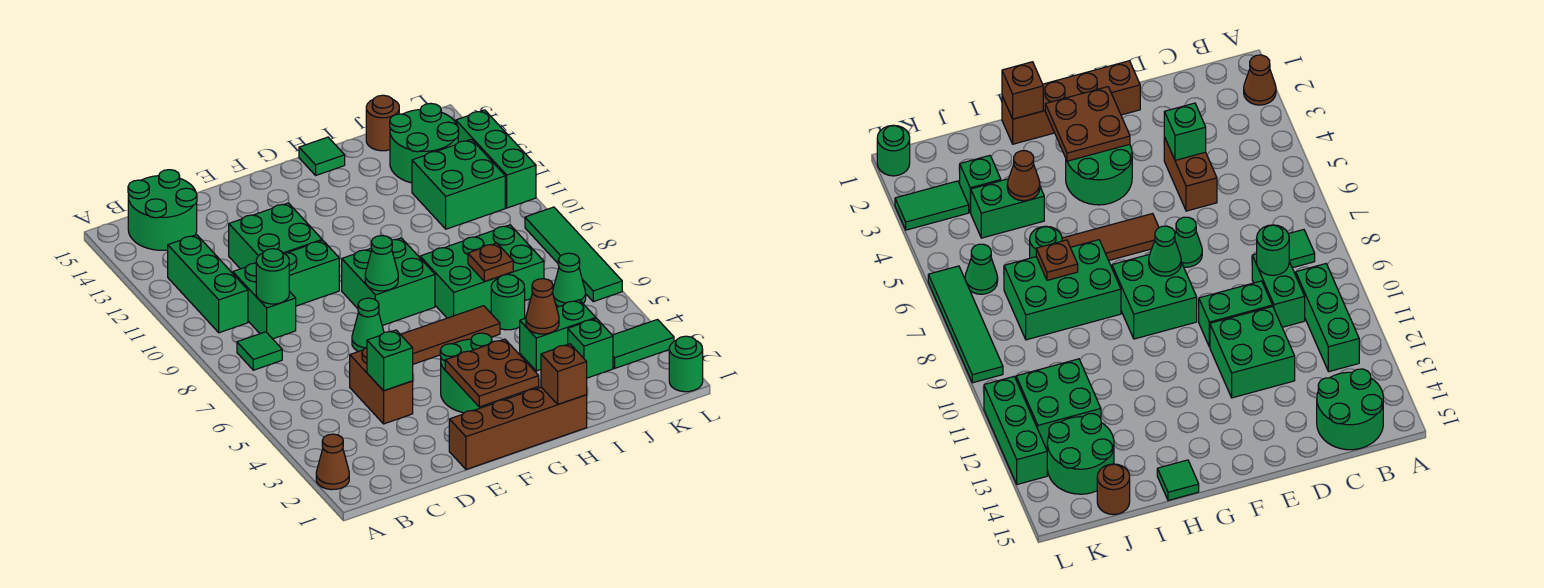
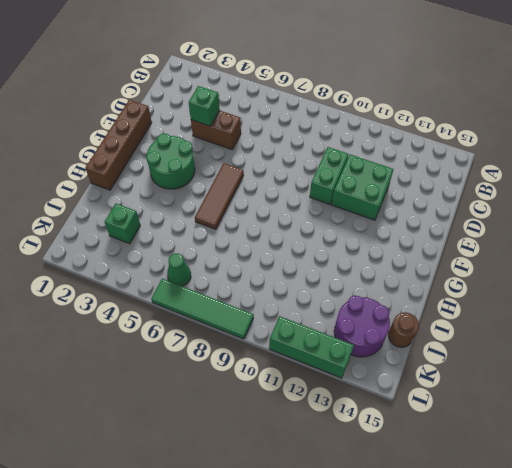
purple 2x2 round brick [334,296,390,357] -> green 2x2 round brick [390,103,459,183]
none -> brown 1x1 cone [316,434,349,490]
none -> green 1x1 tile [237,332,282,370]
none -> green 1x3 brick [168,235,248,333]
none -> green 2x2 round brick [128,170,197,250]

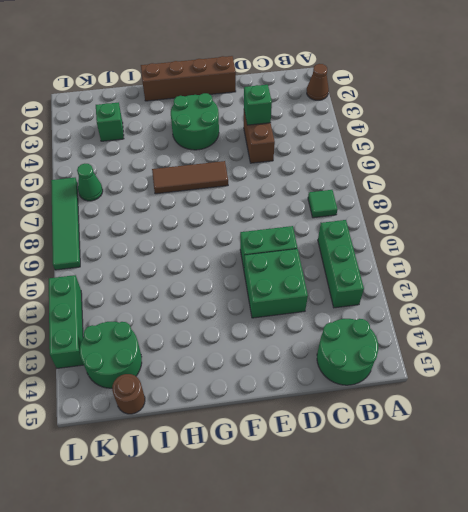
none -> green 1x2 brick [233,263,296,339]
none -> green 1x1 cone [352,298,384,351]
none -> green 2x2 brick [342,238,435,326]
none -> green 2x3 brick [420,225,544,318]

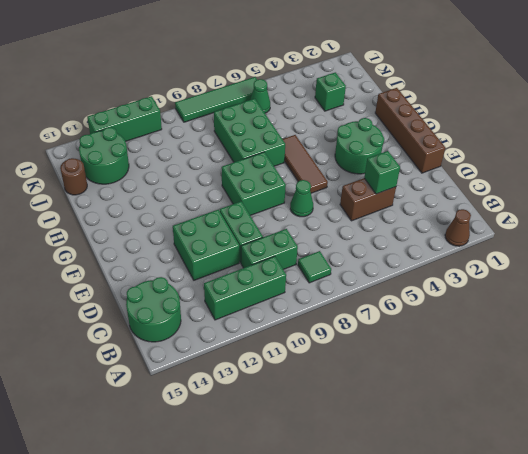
none -> green 1x1 tile [299,137,345,175]
none -> green 1x2 brick [520,300,596,371]
none -> green 1x1 round brick [491,274,525,330]
none -> green 2x2 brick [412,139,505,229]

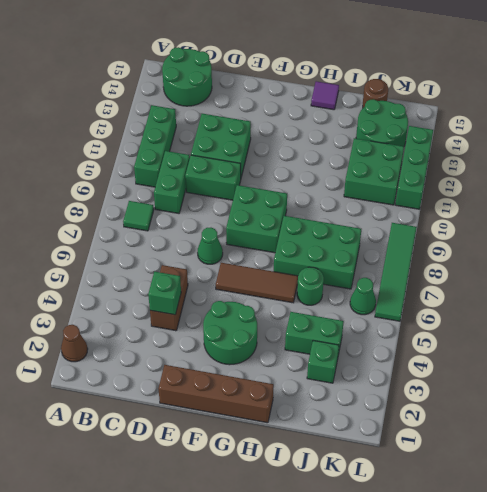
purple 1x1 tile [311,81,339,110] -> green 1x1 tile [299,137,345,175]
none -> green 1x2 tile [612,319,674,368]
none -> green 1x1 round brick [669,336,703,392]
none -> green 1x1 round brick [256,249,289,304]
none -> brown 2x2 plate [445,339,539,407]

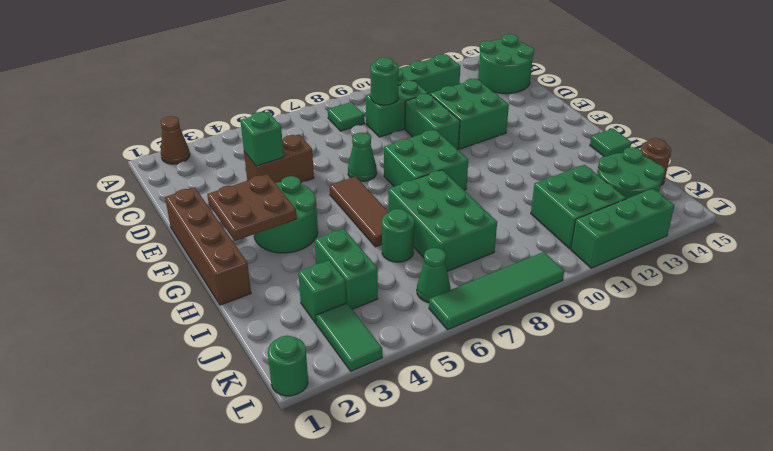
none -> green 1x1 cone [365,236,398,291]
none -> brown 1x1 brick [541,344,587,404]
none -> brown 1x1 cone [526,279,559,334]
none -> brown 1x1 plate [468,243,513,281]

